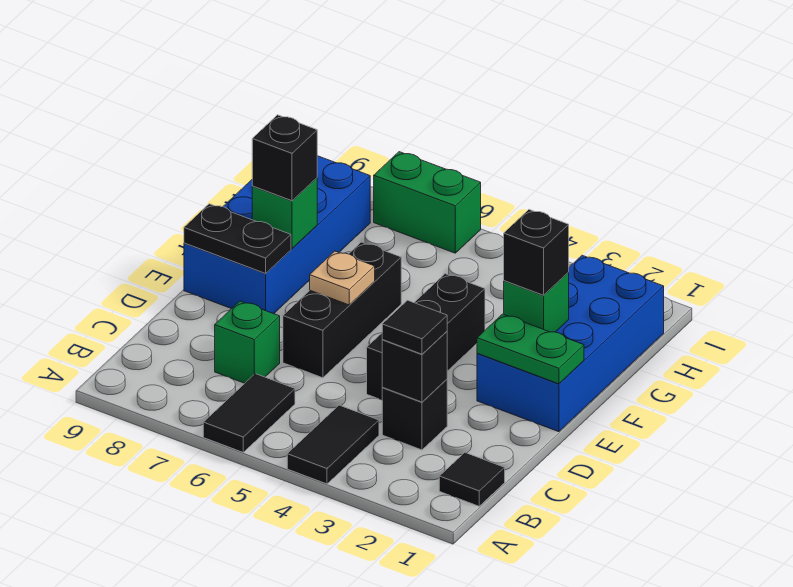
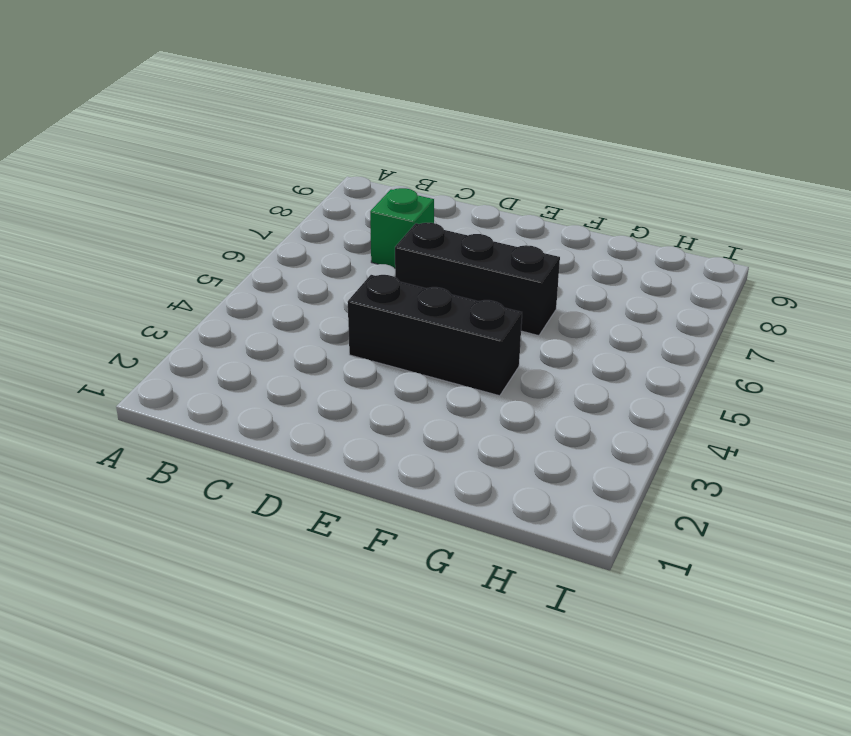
none -> black 1x2 tile [287,405,379,484]
none -> black 1x2 tile [203,374,295,452]
none -> black 1x1 tile [439,453,505,506]

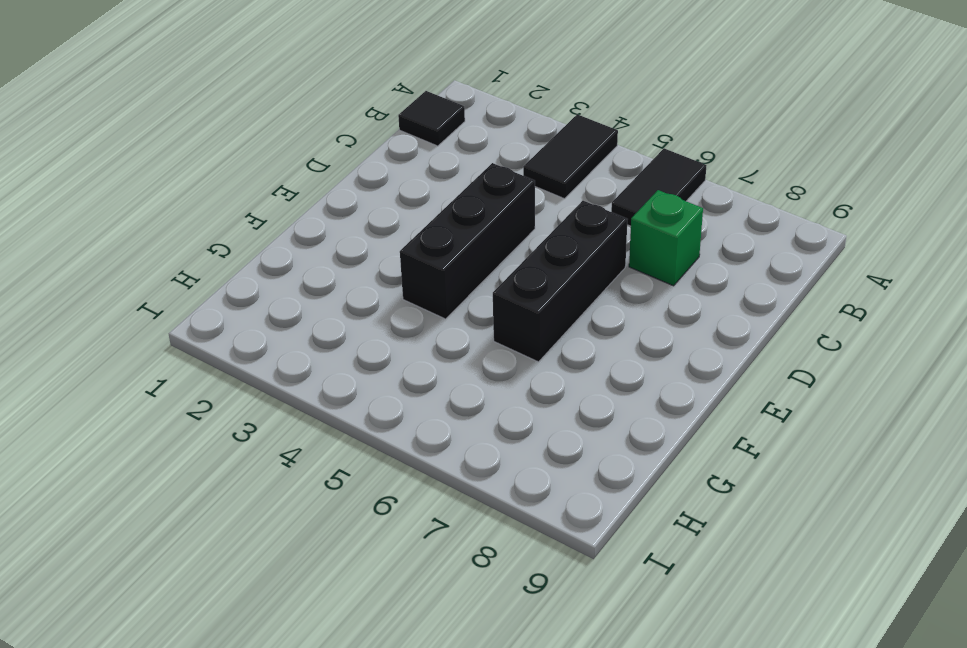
none -> black 1x1 brick [382,379,447,450]
none -> blue 2x4 brick [477,255,664,432]
none -> blue 2x4 brick [184,156,370,314]

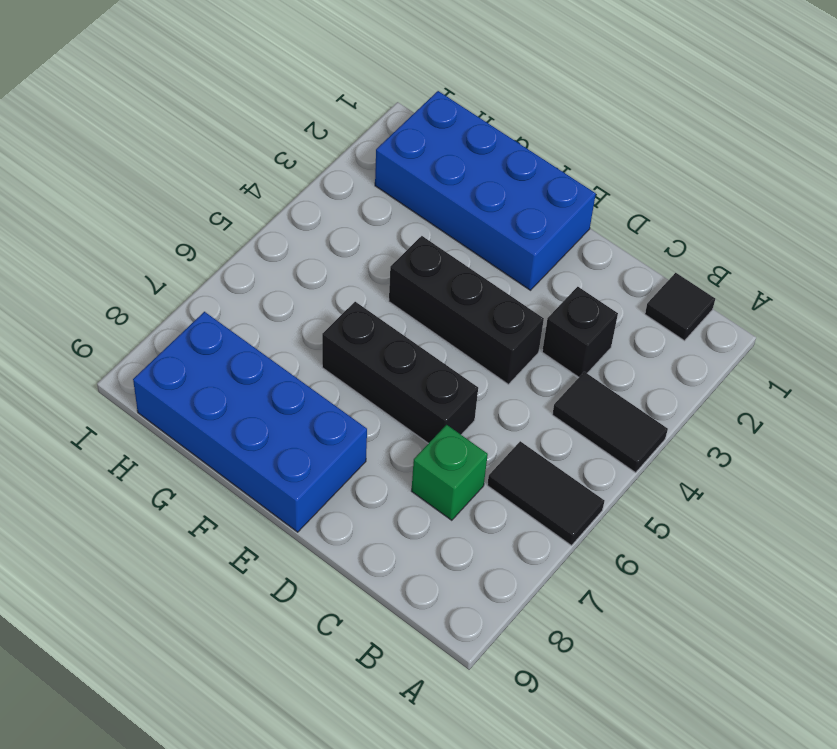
none -> green 1x2 brick [374,152,481,253]
none -> black 1x1 brick [382,331,447,402]
none -> green 1x2 plate [477,314,584,384]

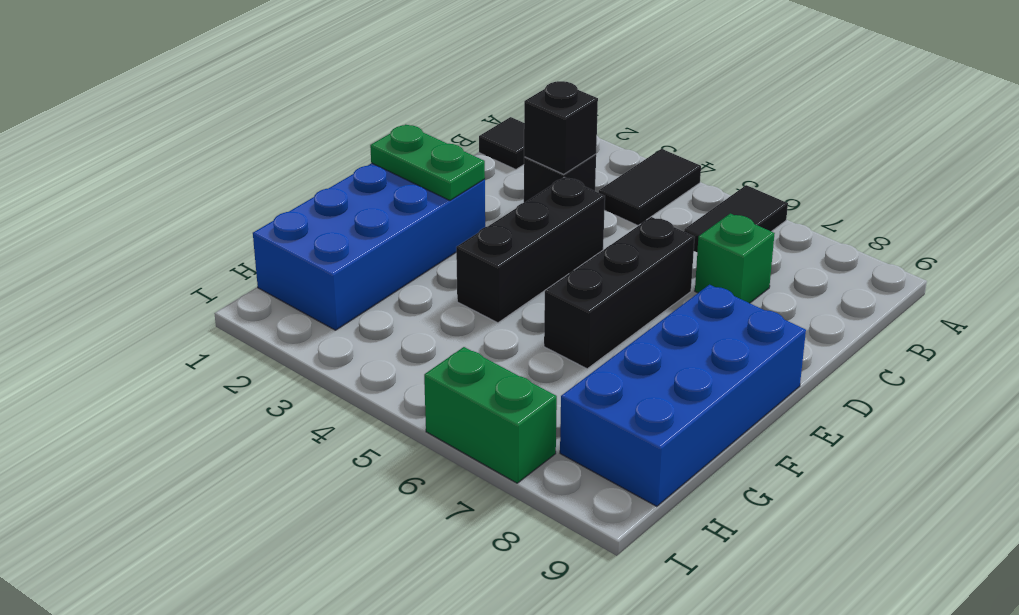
none -> tan 1x1 plate [310,251,375,305]
none -> black 1x2 plate [184,204,291,273]
none -> green 1x1 brick [504,272,569,332]

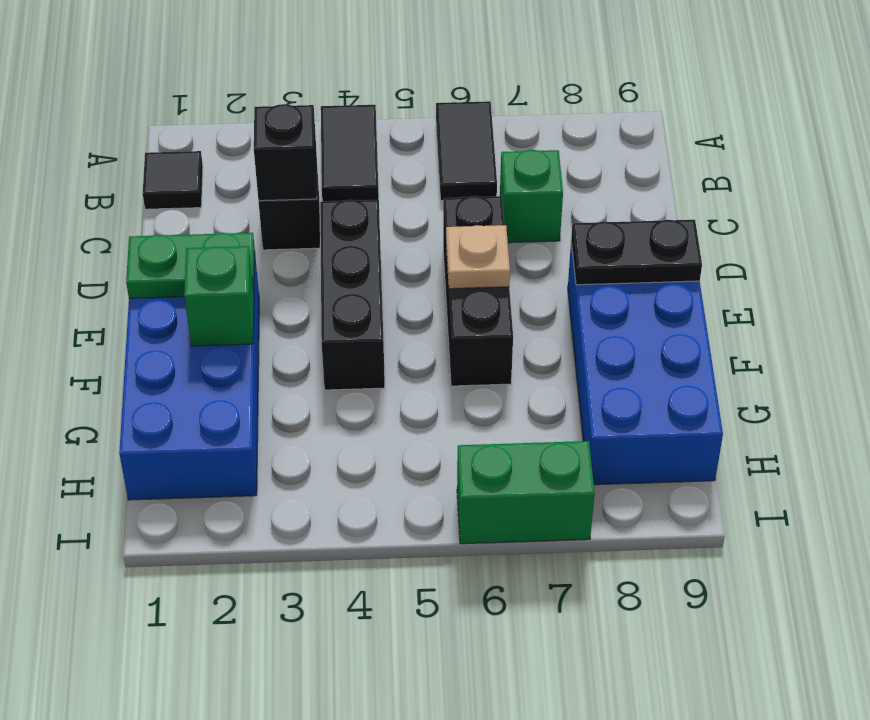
none -> green 1x1 brick [252,178,317,248]
none -> black 1x1 tile [382,300,447,354]
none -> black 1x1 brick [504,210,569,295]

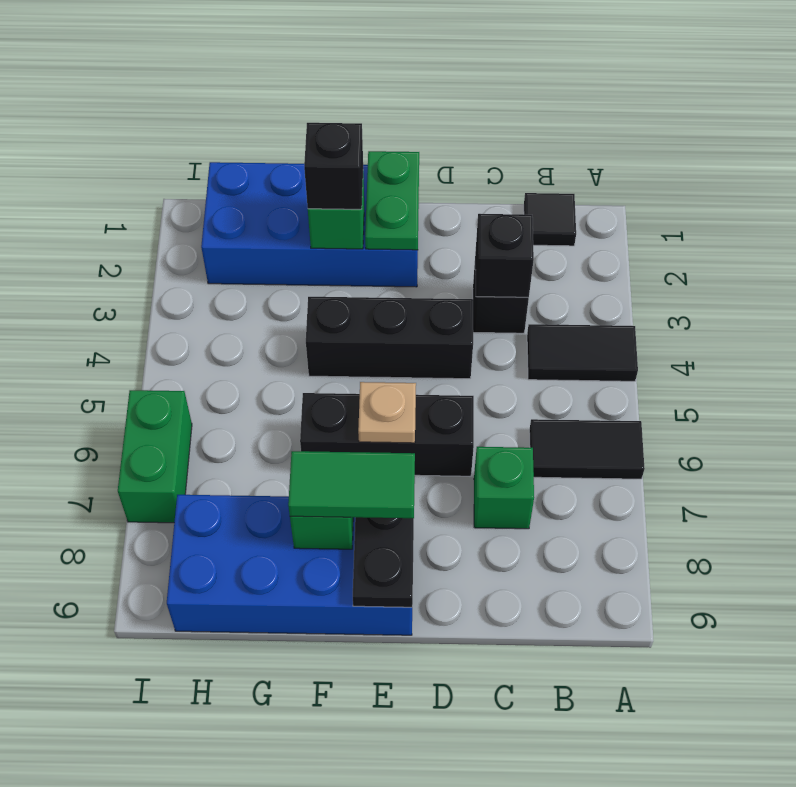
green 1x2 tile [288,451,415,518] -> black 1x1 brick [252,115,317,201]
none -> black 1x1 tile [382,300,447,354]

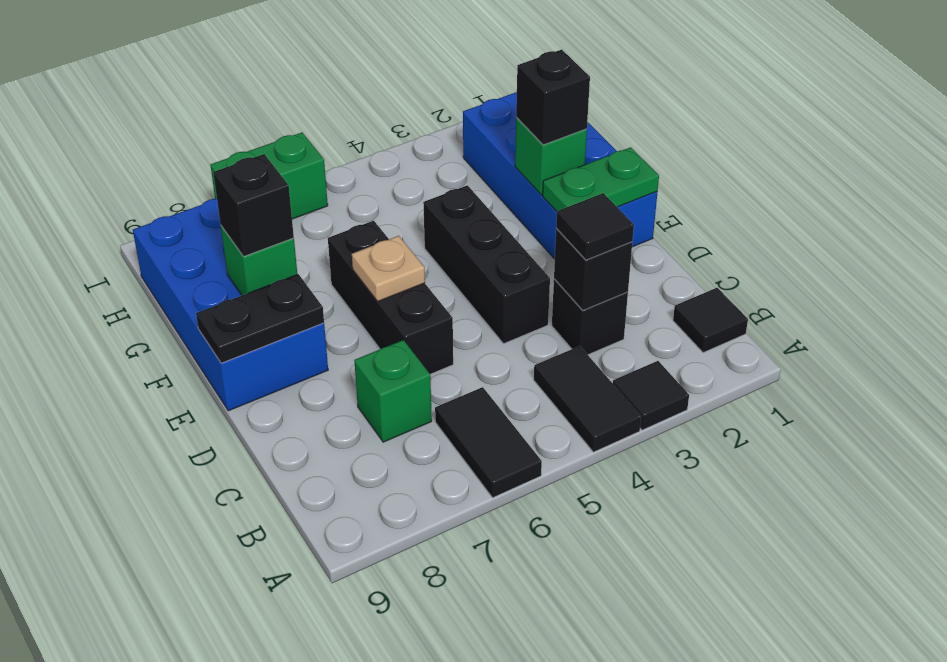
black 1x1 tile [613,361,689,430] -> none

